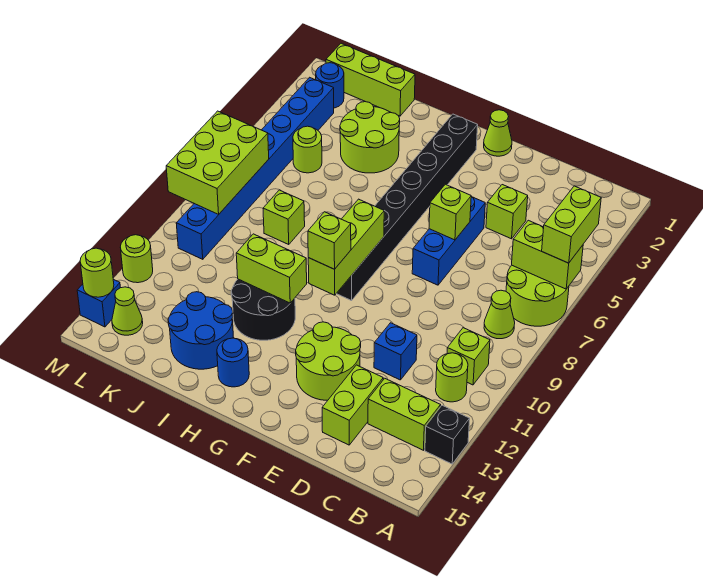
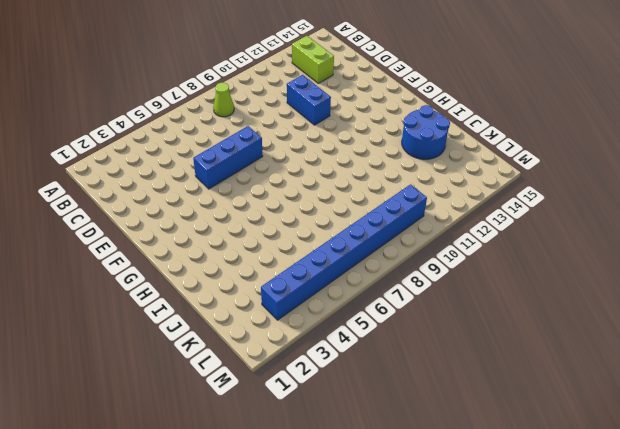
blue 1x2 brick [287,75,331,125] -> blue 1x1 brick [374,323,417,380]
none -> lime 2x2 round brick [506,265,569,326]
none -> black 1x1 brick [425,405,470,464]
none -> lime 1x1 brick [447,328,490,385]
none -> lime 1x1 round brick [436,353,468,402]

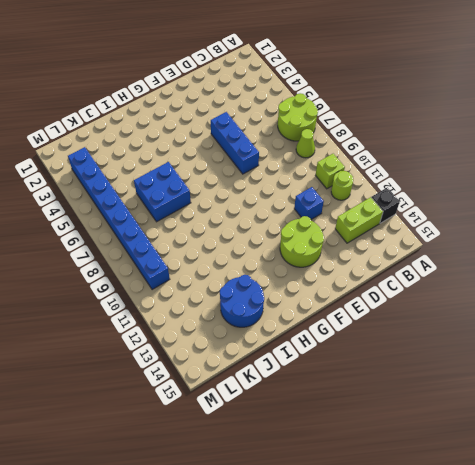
blue 2x2 brick [134,162,191,222] -> none
none -> lime 1x1 brick [486,185,528,239]
none -> lime 1x2 brick [322,365,383,445]
none -> lime 1x1 cone [484,110,512,156]
none -> black 1x8 brick [336,114,478,301]

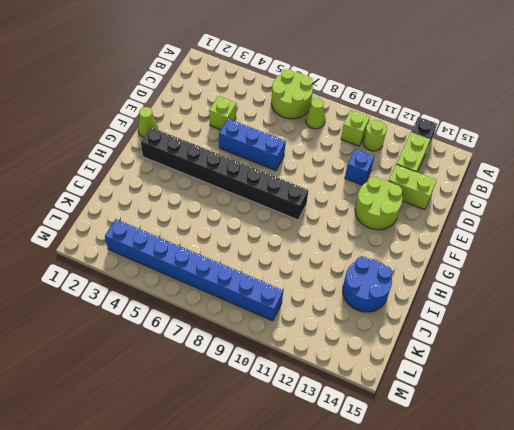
none -> black 2x2 round brick [231,279,295,340]
none -> blue 1x1 round brick [217,338,249,387]
none -> lime 2x2 round brick [340,102,400,173]
none -> lime 1x3 brick [326,43,415,116]

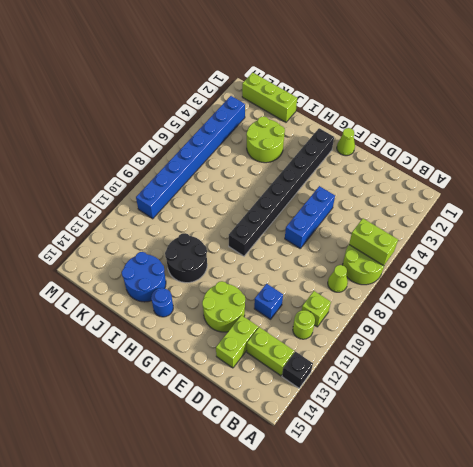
none -> lime 1x1 brick [486,185,528,239]
none -> lime 1x1 brick [263,190,305,244]
none -> lime 1x1 round brick [293,126,322,173]
none -> blue 1x1 round brick [316,63,344,108]

